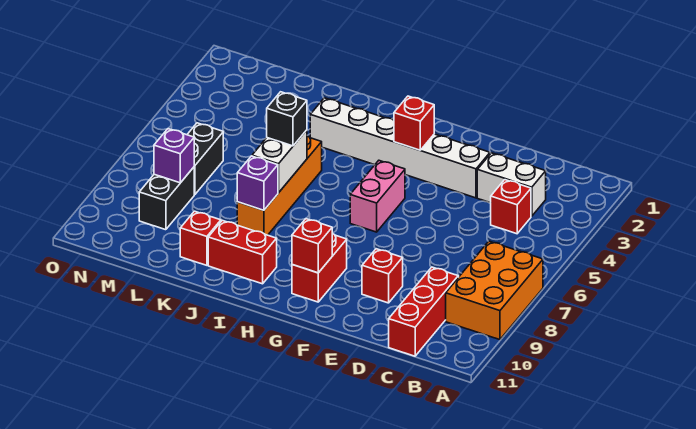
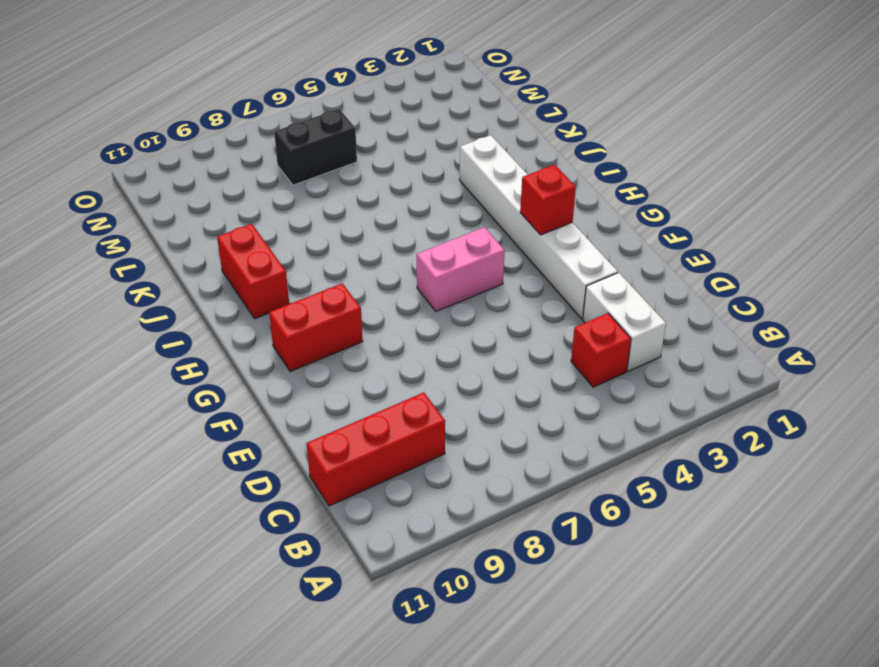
none -> orange 2x3 brick [446,241,543,340]
none -> red 1x1 brick [362,249,403,303]
none -> orange 1x4 brick [237,136,322,235]

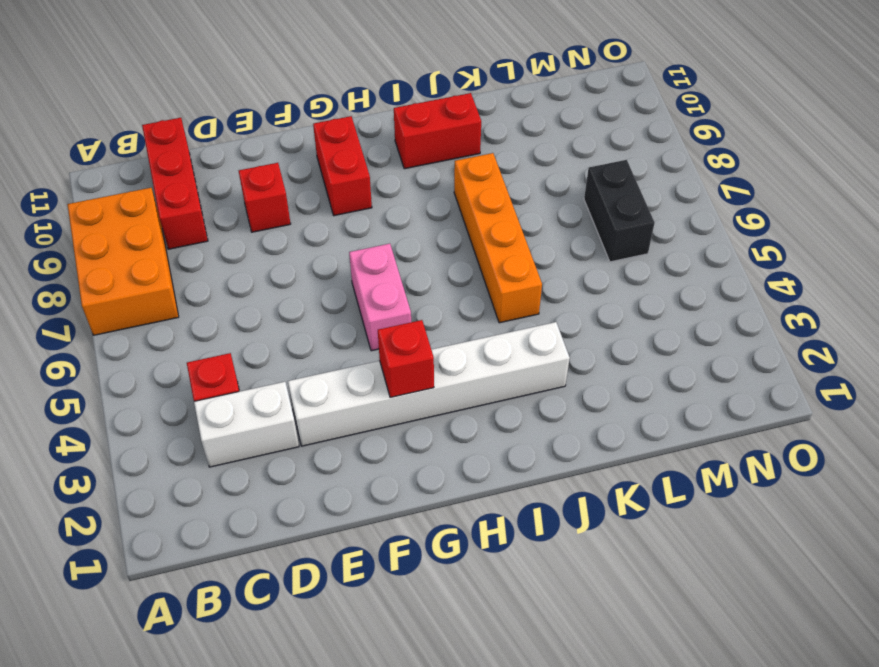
none -> red 1x1 brick [180,211,221,265]
none -> black 1x2 brick [139,167,194,230]
none -> red 1x1 brick [292,219,332,273]

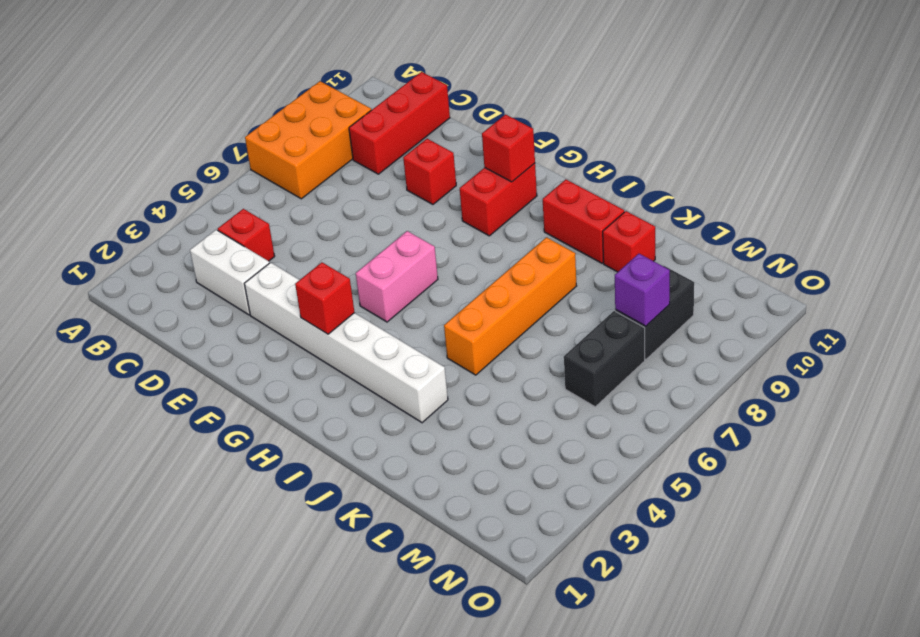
none -> white 1x2 brick [252,130,307,193]
none -> purple 1x1 brick [237,156,278,210]
none -> black 1x1 brick [267,92,307,146]

